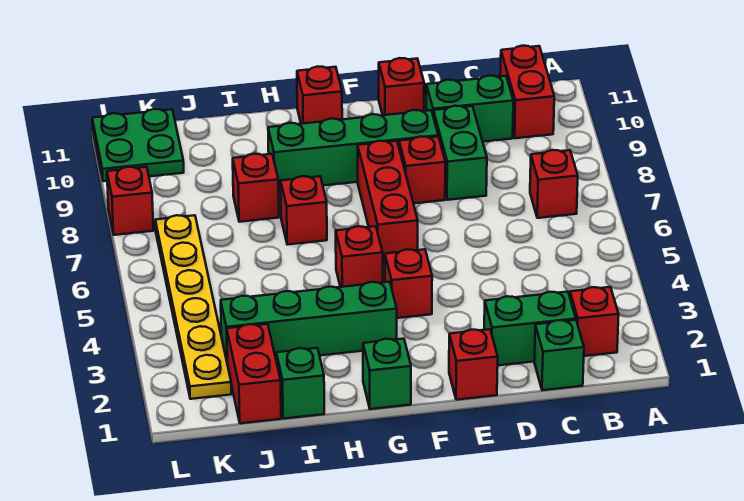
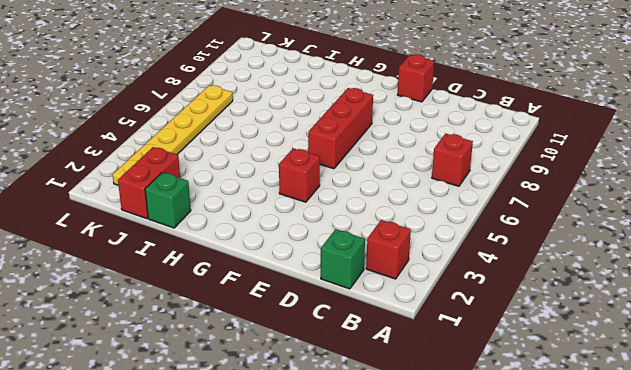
none -> red 1x2 brick [500,46,554,138]
none -> green 1x2 brick [484,292,576,365]
none -> green 1x2 brick [426,76,513,142]

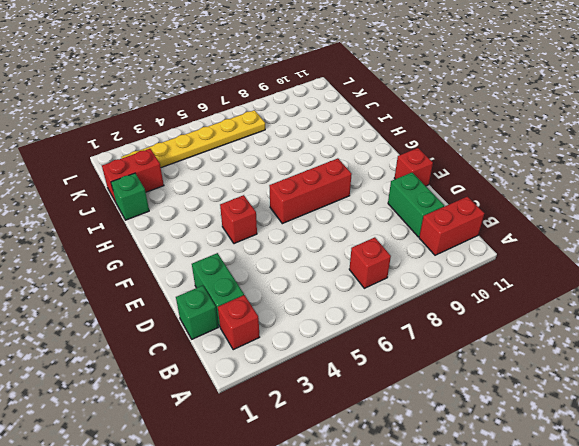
none -> green 1x2 brick [433,106,487,200]
none -> red 1x1 brick [449,329,498,400]
none -> red 1x1 brick [399,136,445,203]

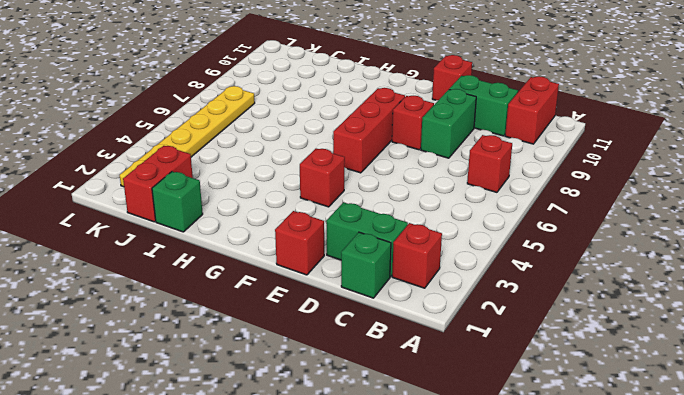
none -> green 1x4 brick [268,110,438,190]
none -> green 1x1 brick [363,339,411,409]
none -> green 1x4 brick [221,282,397,365]

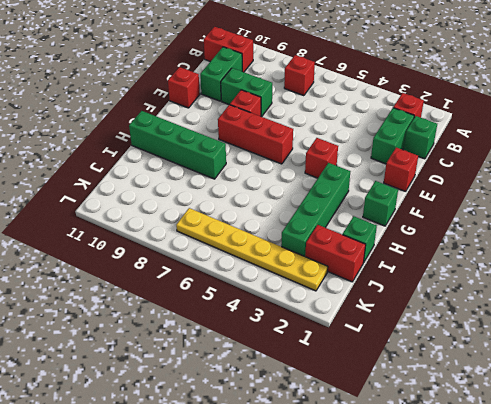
green 1x4 brick [129,111,226,179] -> green 1x4 brick turned to [268,110,438,190]
none -> red 1x1 brick [336,226,383,287]
none -> red 1x1 brick [297,66,342,124]
none -> red 1x1 brick [281,176,327,245]

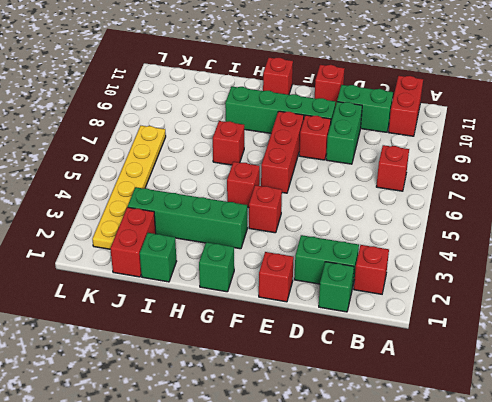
none -> red 1x1 brick [233,154,279,222]
none -> green 2x2 plate [92,109,184,181]
none -> red 1x1 brick [107,167,153,235]

